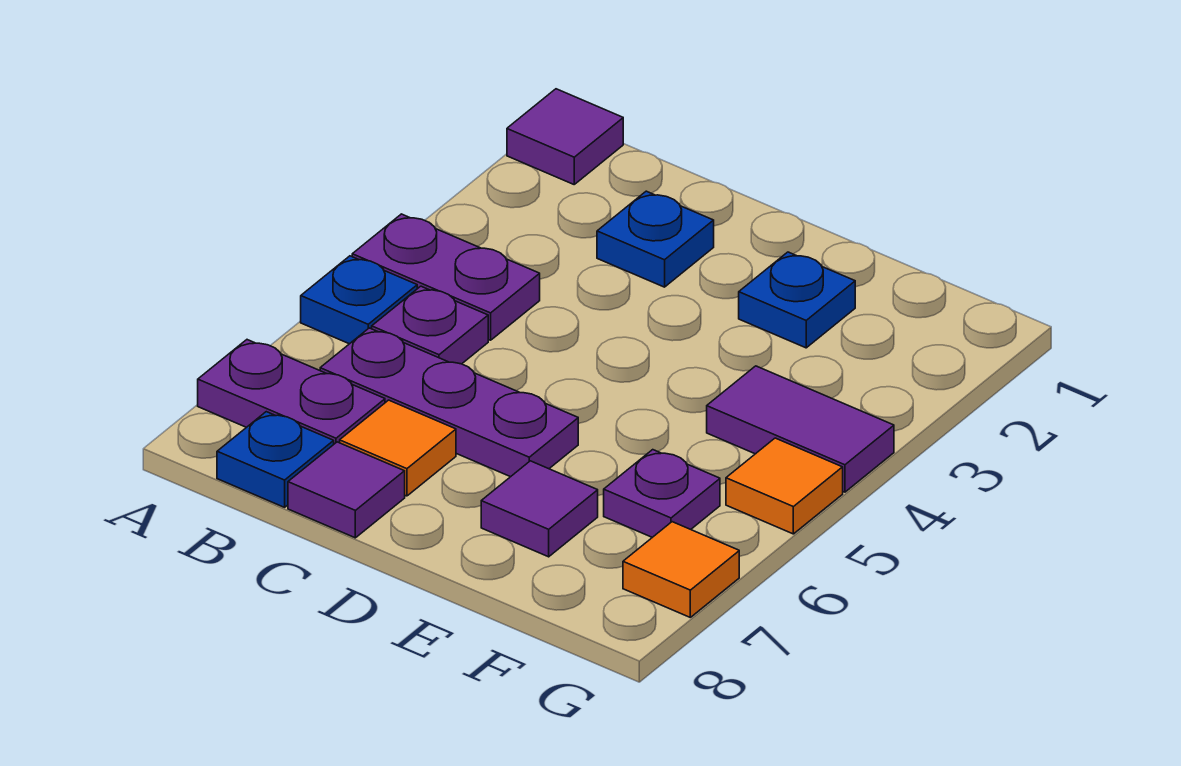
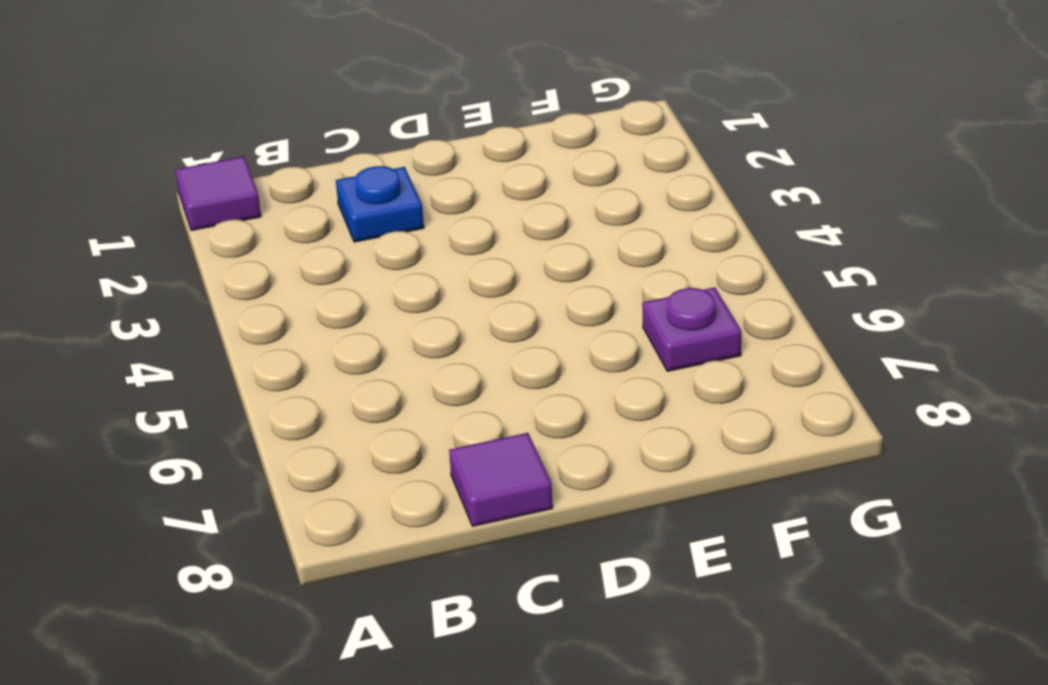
none -> purple 1x2 plate [352,214,540,340]
none -> blue 1x1 plate [301,256,417,344]
none -> purple 1x2 plate [198,340,385,444]

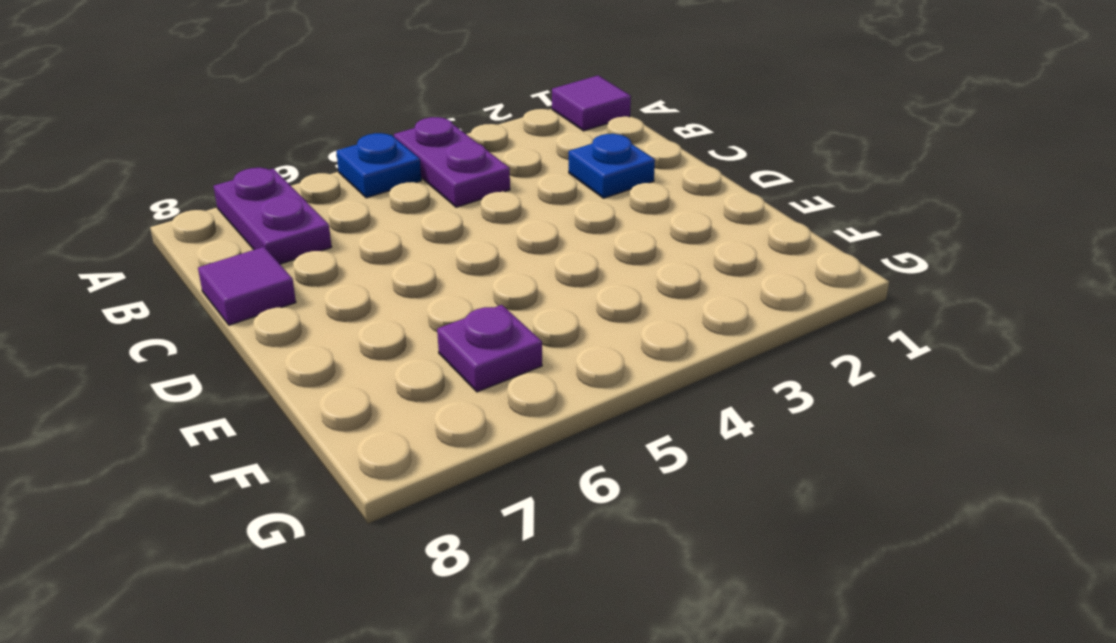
none -> purple 1x1 plate [372,286,488,364]
none -> purple 1x3 plate [320,328,578,477]
none -> blue 1x1 plate [217,412,334,507]

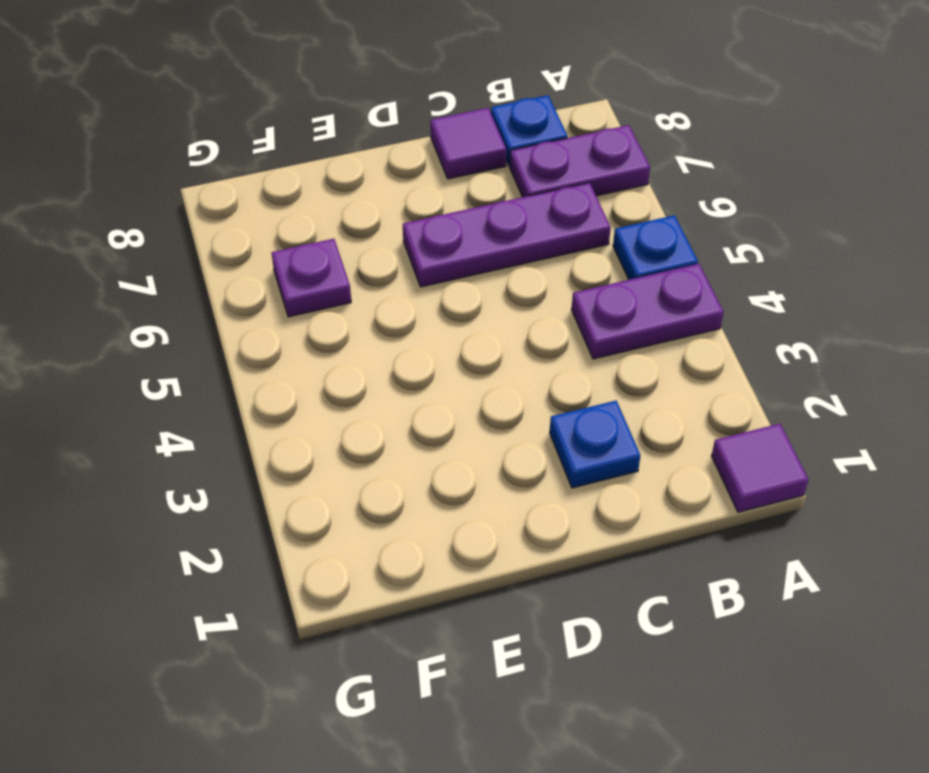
none -> purple 1x1 plate [372,286,488,364]
none -> orange 1x1 tile [340,400,456,496]
none -> blue 1x1 plate [739,252,855,348]

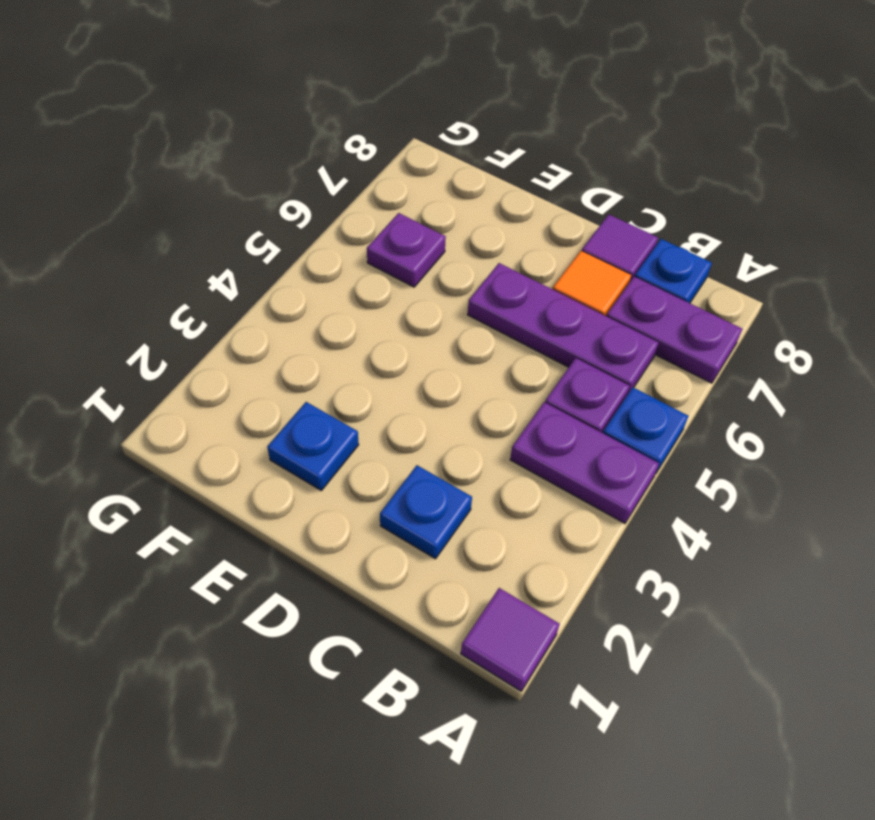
none -> purple 1x1 tile [481,461,598,557]
none -> purple 1x2 tile [707,366,894,492]
none -> orange 1x1 tile [726,438,843,534]

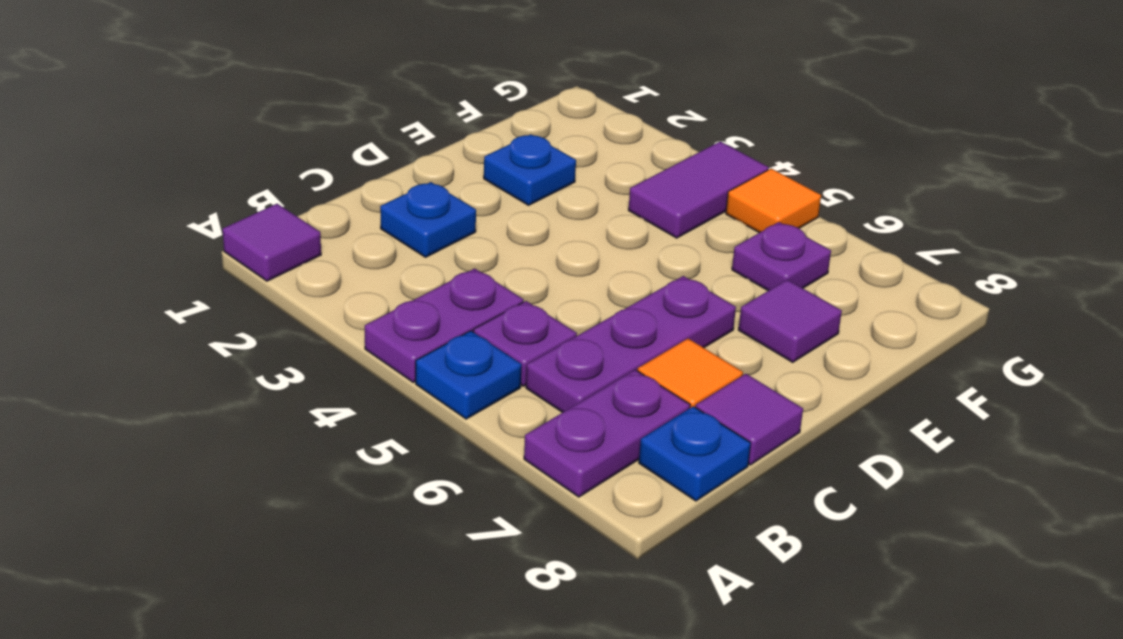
none -> orange 1x1 tile [623,522,739,617]

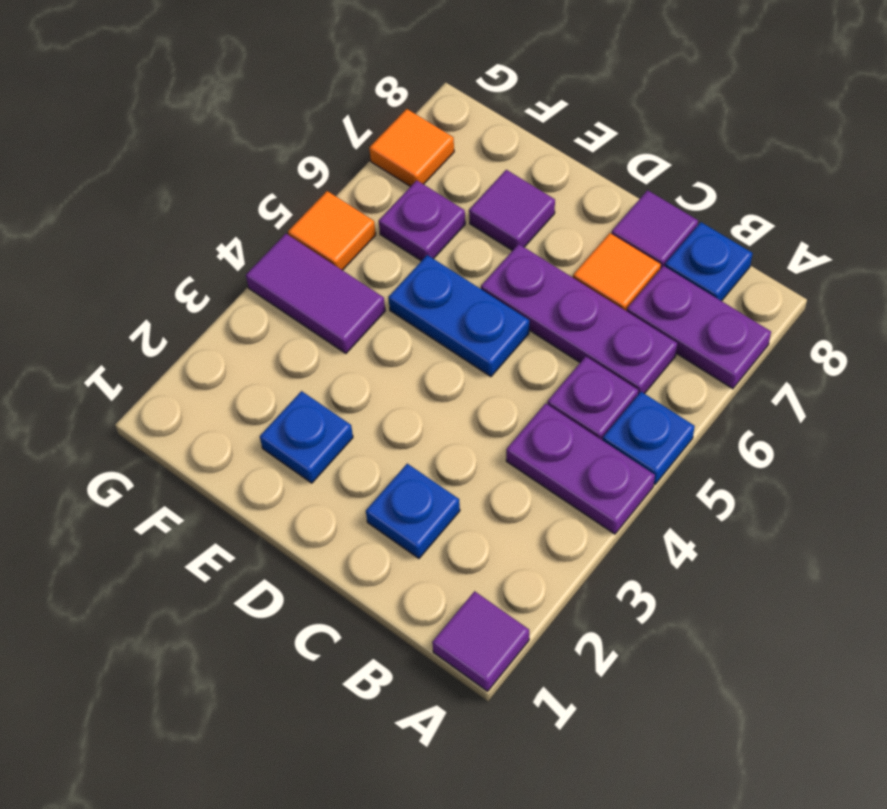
blue 1x2 plate [388,255,529,377] -> none

